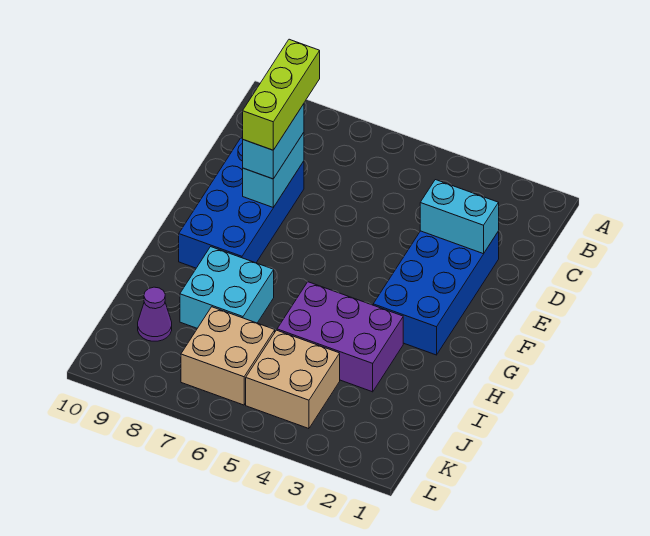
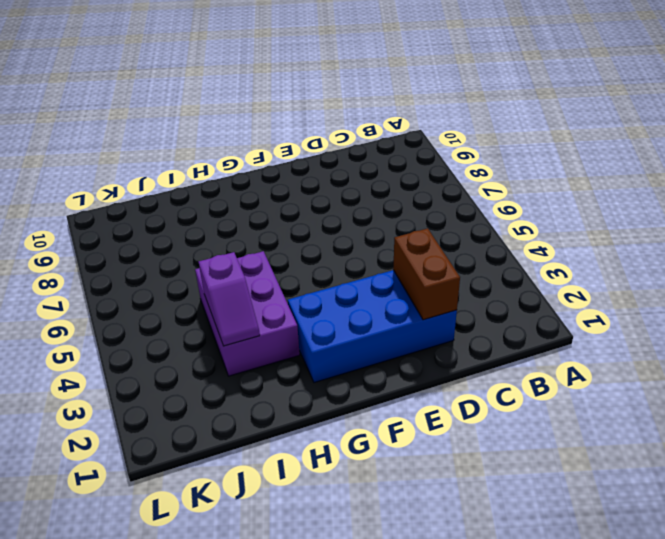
brown 1x2 brick [393,228,460,320] -> cyan 1x2 brick [420,180,499,254]
purple 1x2 slope [199,252,260,346] -> none
none -> blue 2x4 brick [179,138,304,268]
none -> cyan 2x2 brick [180,247,274,328]

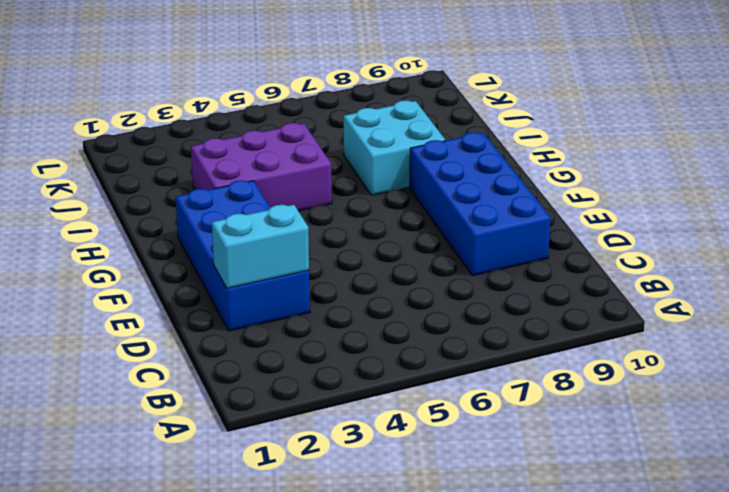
none -> tan 2x2 brick [246,330,340,429]
none -> tan 2x2 brick [181,307,275,405]

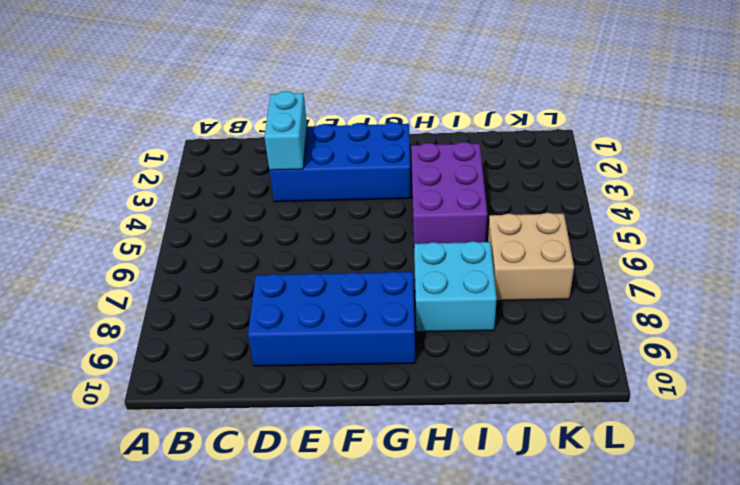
none -> tan 2x2 brick [246,330,340,429]
none -> purple 1x1 cone [138,287,172,341]

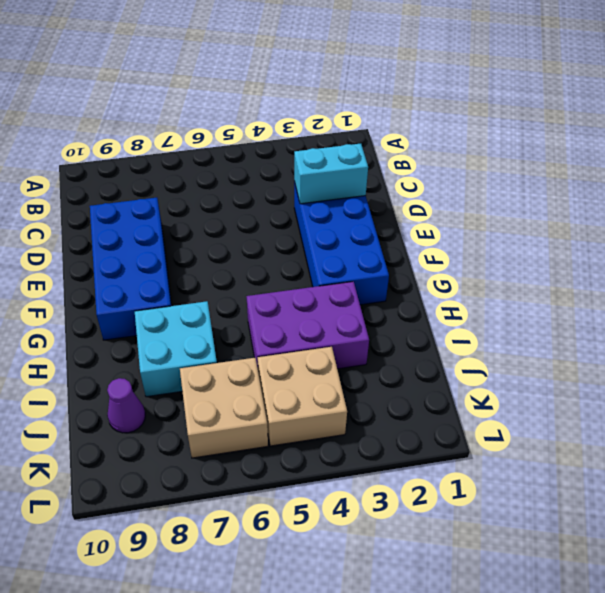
none -> cyan 1x2 brick [243,133,304,207]
none -> cyan 1x2 brick [243,104,304,179]

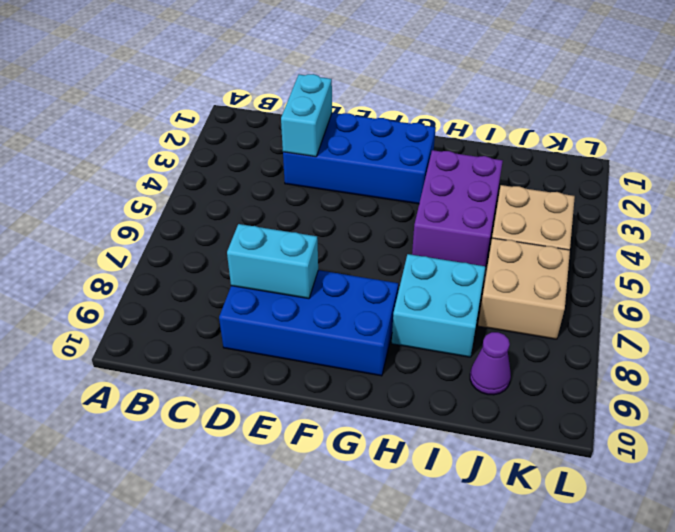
none -> cyan 1x2 brick [243,104,304,179]
none -> lime 1x3 brick [243,39,320,150]

